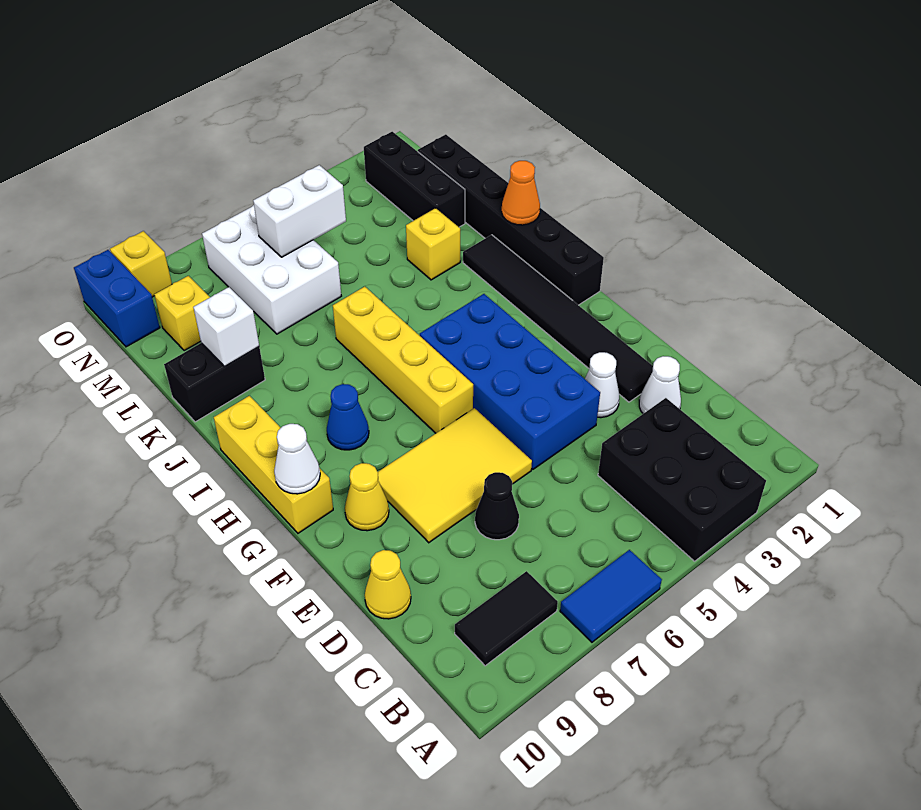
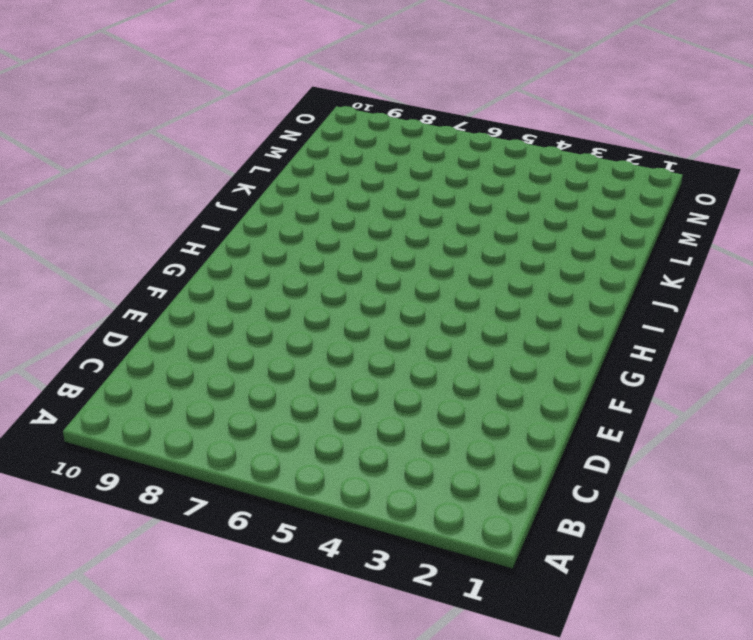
none -> black 2x3 brick [598,398,766,561]
none -> blue 1x2 tile [560,550,662,642]
none -> black 1x2 tile [455,571,558,666]

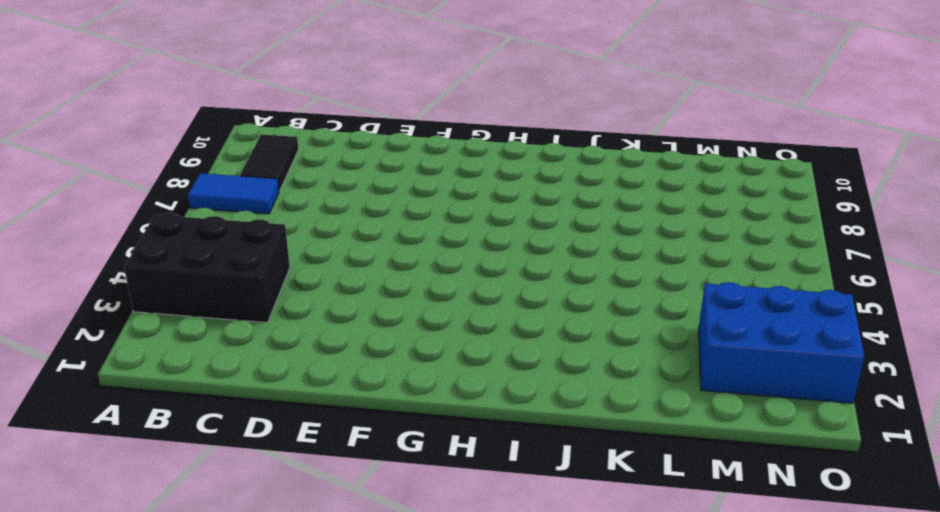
blue 1x2 tile [188,173,279,214] -> blue 1x2 tile turned to [560,550,662,642]
blue 2x3 brick [699,282,864,403] -> black 1x3 brick [364,132,465,227]
none -> white 1x1 cone [639,356,681,414]
none -> black 1x1 cone [475,472,519,540]
none -> yellow 1x1 cone [365,550,411,619]

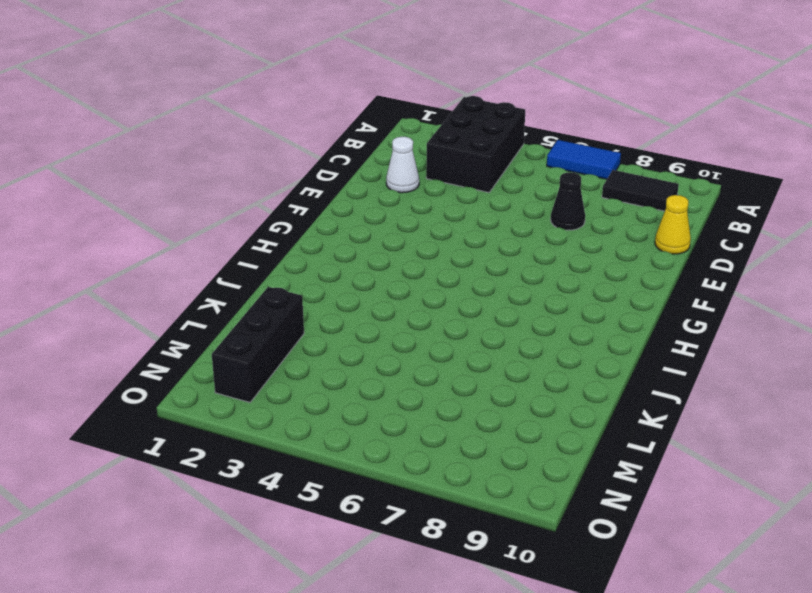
none -> black 1x6 tile [463,235,653,402]
none -> white 1x1 cone [585,352,619,418]
none -> blue 2x4 brick [420,294,600,469]

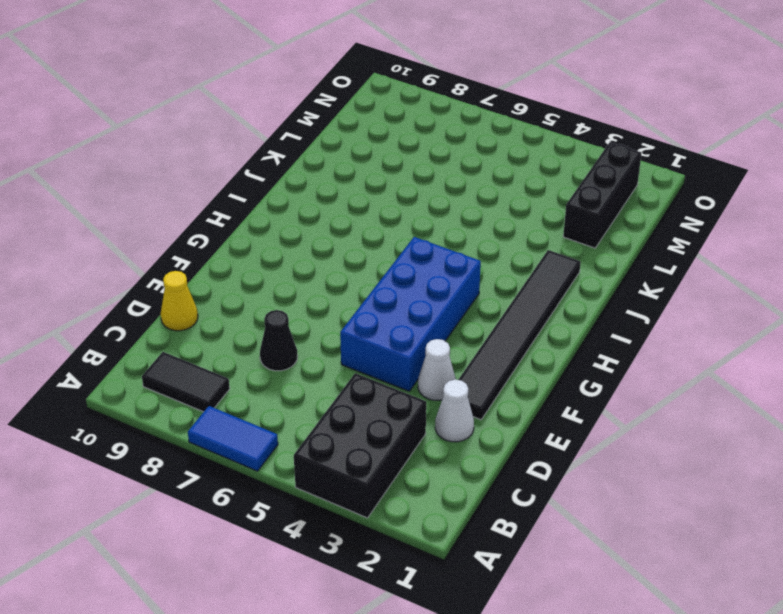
none -> yellow 2x3 tile [378,408,532,543]
none -> yellow 1x1 cone [345,463,389,531]
none -> yellow 1x4 brick [333,287,473,433]

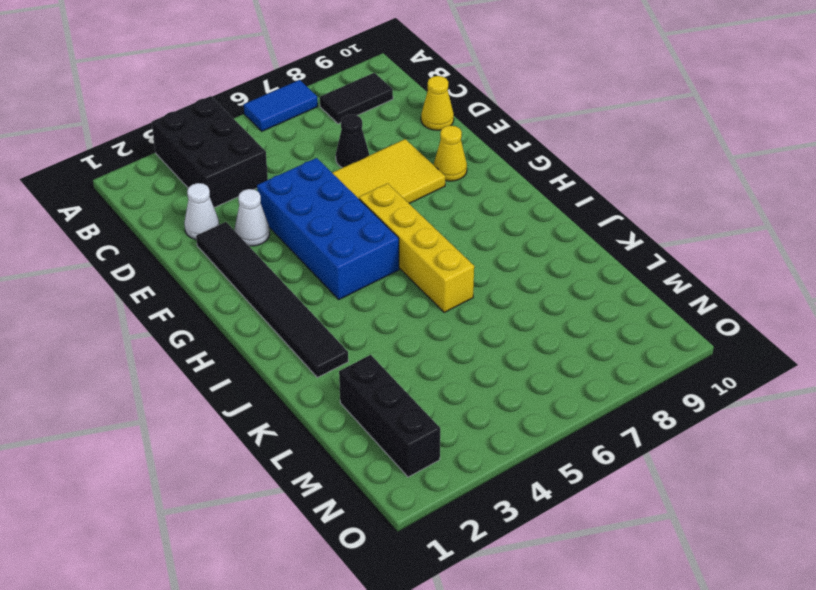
none -> yellow 1x3 brick [214,396,333,533]
none -> black 1x6 brick [418,134,604,305]
none -> blue 1x1 cone [327,384,369,450]

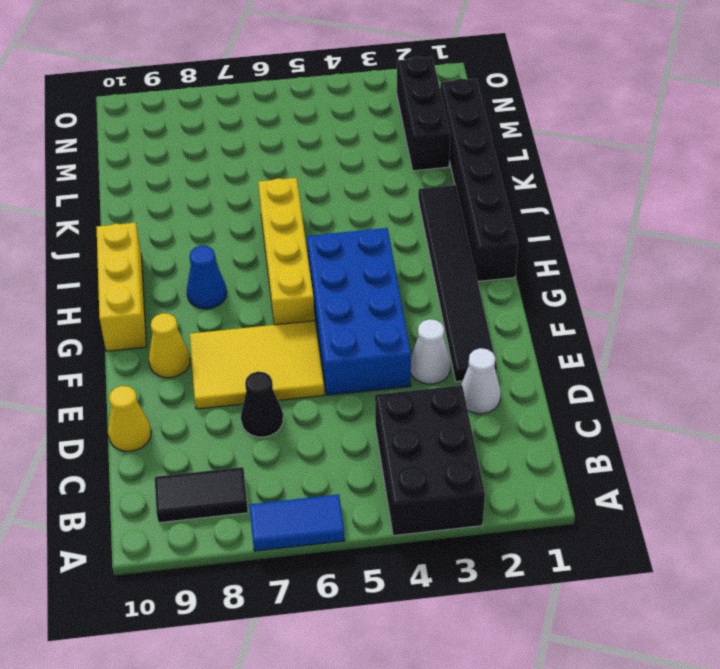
none -> yellow 1x1 brick [406,208,460,280]
none -> black 1x2 brick [164,343,265,422]
none -> white 2x3 brick [202,205,341,334]

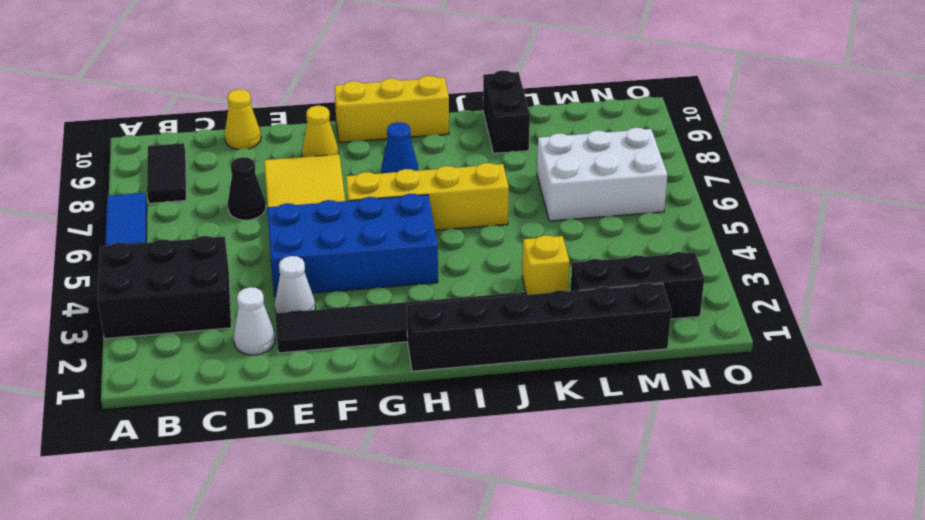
none -> yellow 1x1 brick [154,276,210,351]
none -> blue 1x2 brick [74,250,160,347]
none -> yellow 1x1 brick [110,231,172,297]

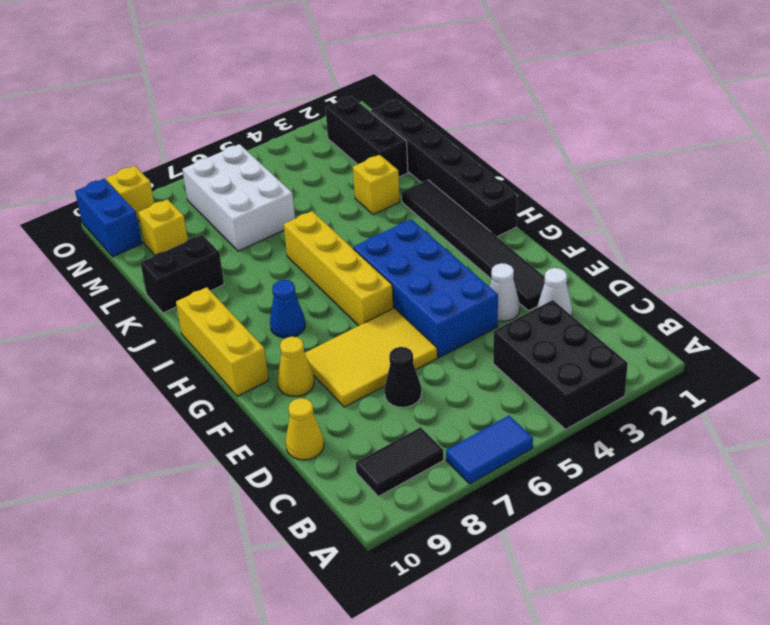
none -> white 1x1 cone [274,424,320,494]
none -> orange 1x1 cone [502,161,540,225]
none -> white 1x1 brick [193,287,259,366]

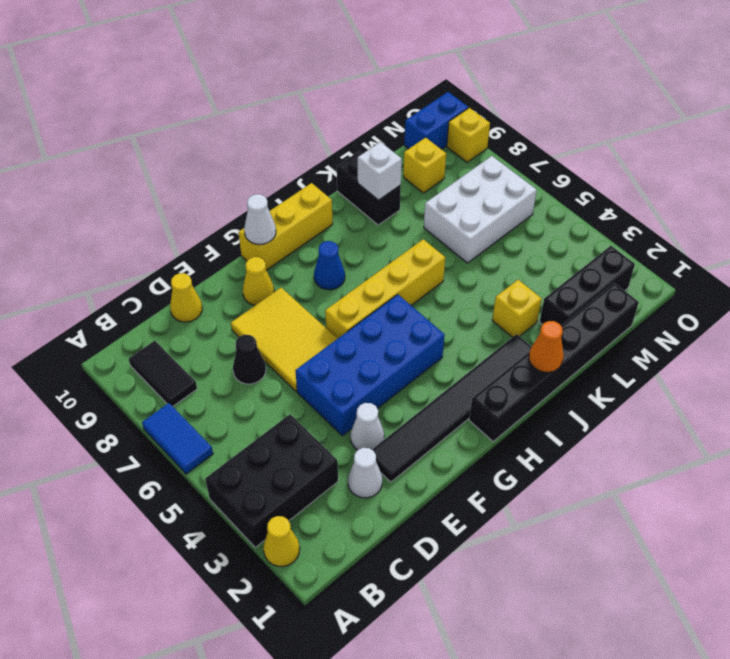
yellow 1x1 cone [263,516,300,567] -> none
none -> white 1x2 brick [253,165,346,257]

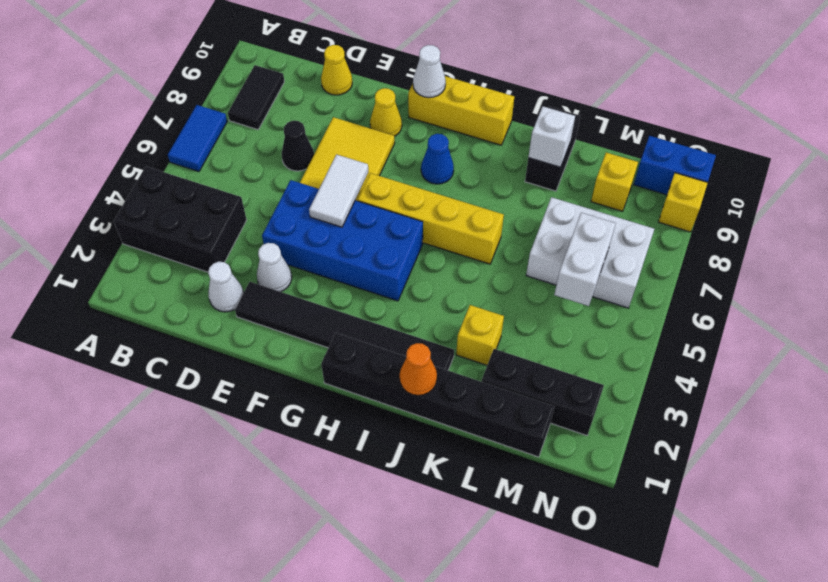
white 1x2 tile [309,155,368,227] -> none

